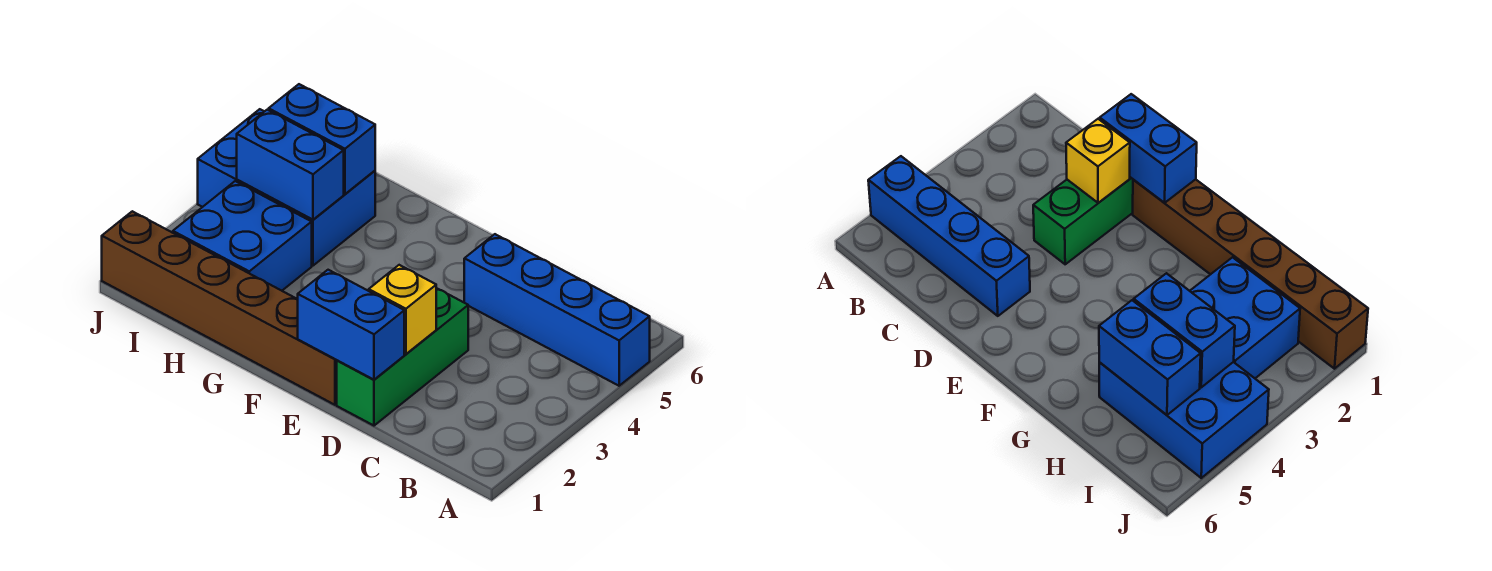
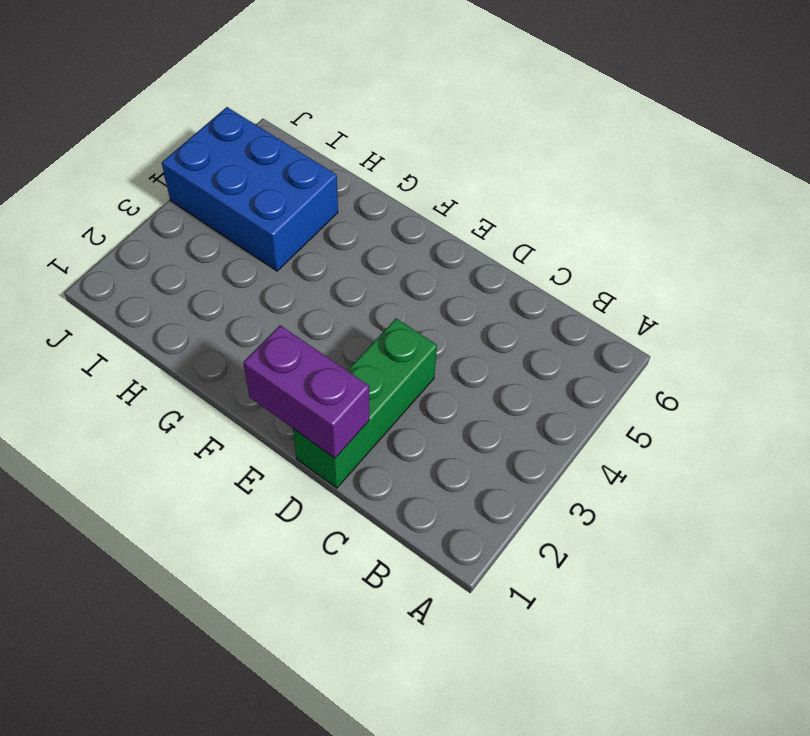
purple 1x2 brick [243,325,369,458] -> blue 1x2 brick [298,270,404,380]
none -> blue 1x4 brick [464,234,650,386]
none -> brown 1x6 brick [102,211,337,405]

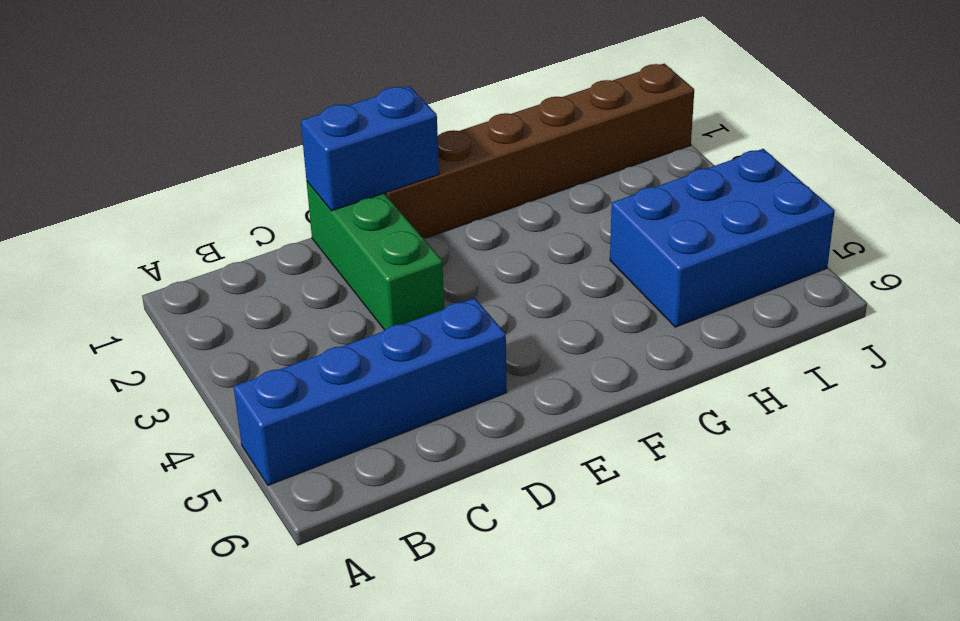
none -> blue 2x2 brick [173,181,312,291]
none -> yellow 1x1 brick [369,265,436,354]

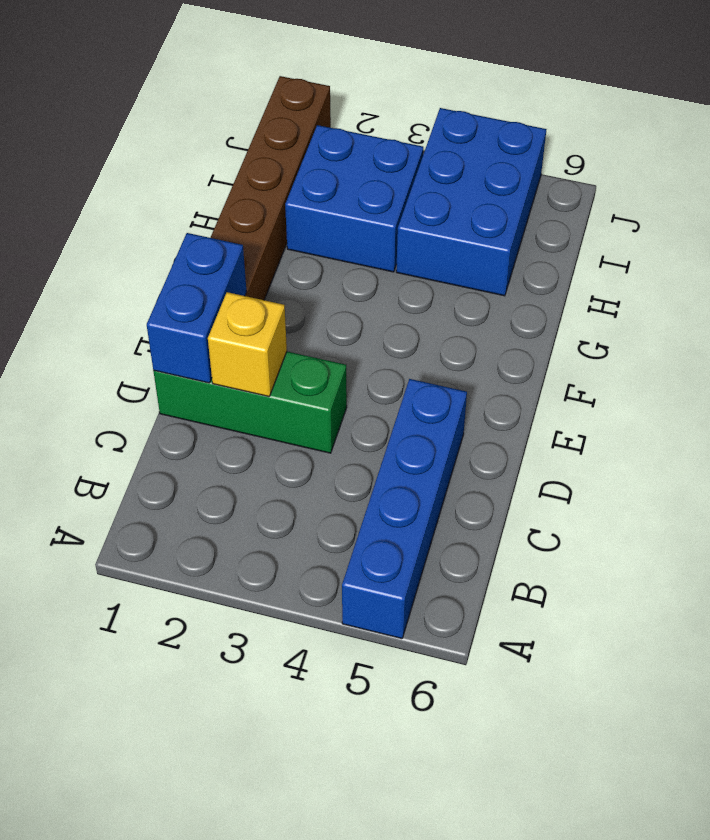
none -> blue 1x2 brick [237,110,344,220]
none -> blue 1x2 brick [269,84,375,194]

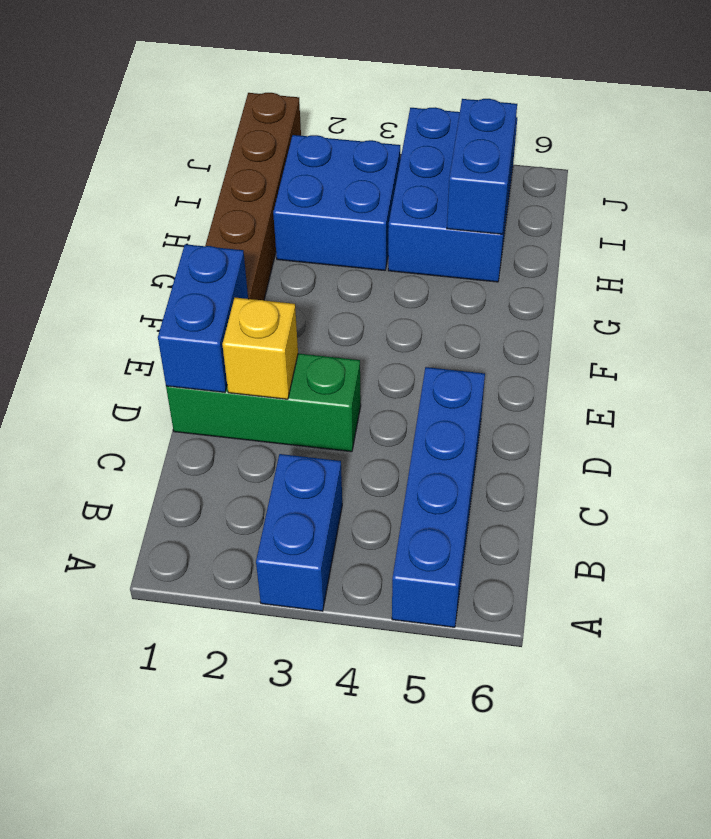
blue 1x2 brick [256,454,342,611] -> blue 1x2 brick moved to [237,110,344,220]

